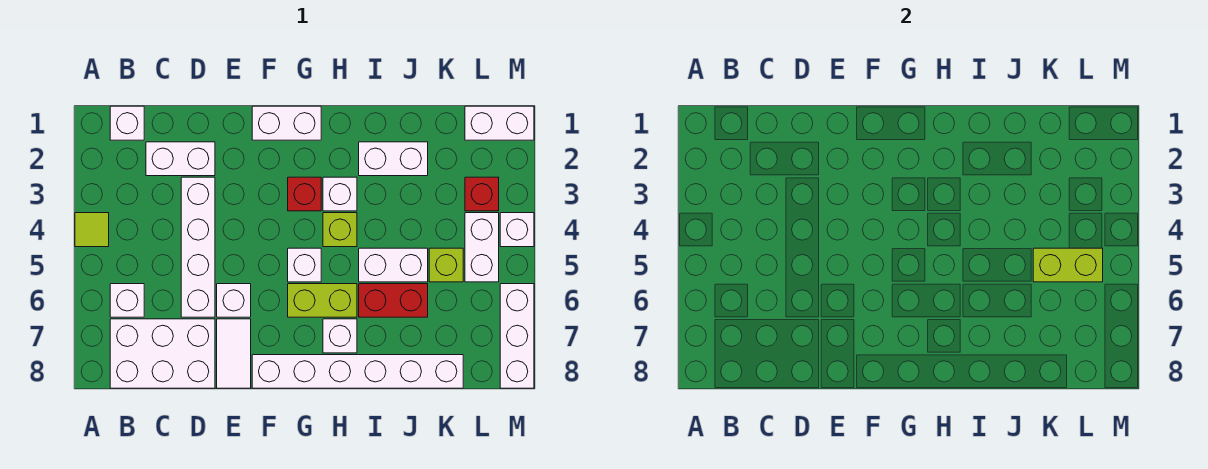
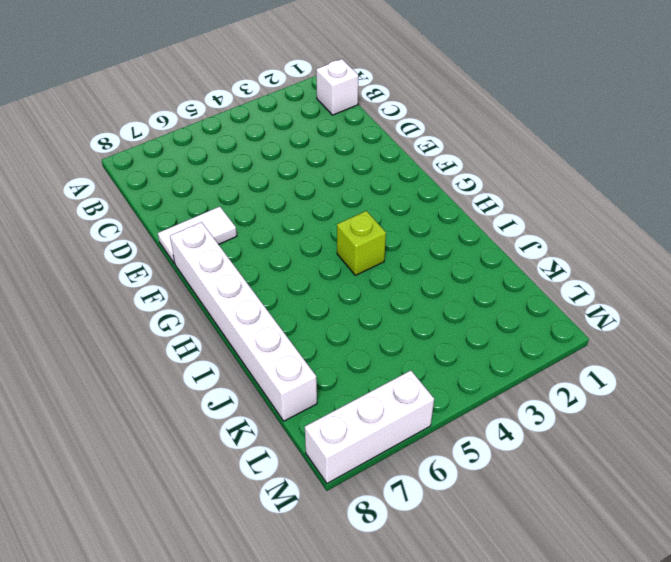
none -> lime 1x1 tile [75,213,109,247]
none -> white 1x1 brick [110,284,144,317]
none -> white 2x3 brick [110,319,215,388]

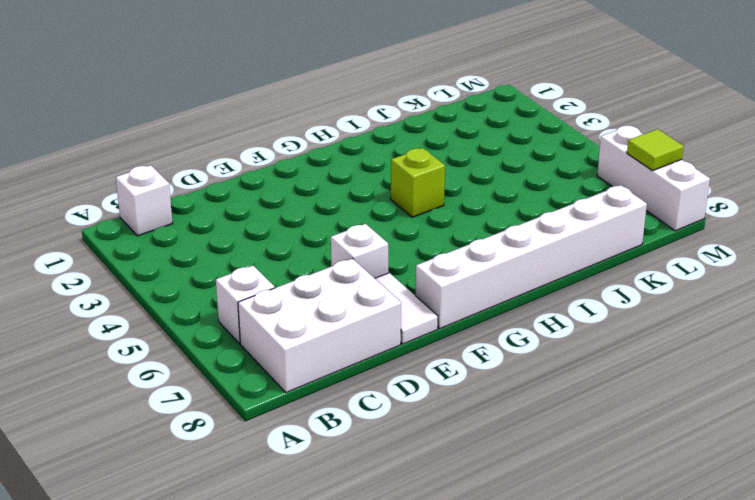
lime 1x1 tile [627,129,684,171] -> lime 1x1 tile moved to [75,213,109,247]
none -> white 1x2 brick [146,142,215,176]
none -> white 1x4 brick [181,177,215,317]
none -> white 1x2 brick [252,106,321,140]

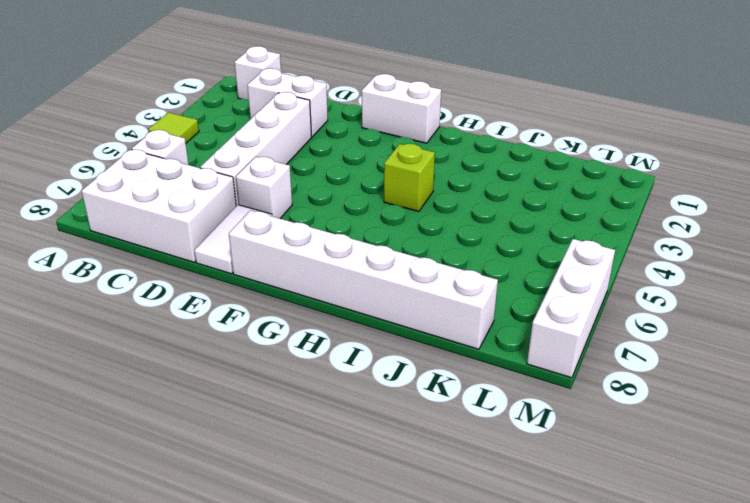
none -> red 1x1 brick [288,177,321,211]
none -> white 1x1 brick [288,248,321,282]
none -> lime 1x2 brick [288,284,357,317]

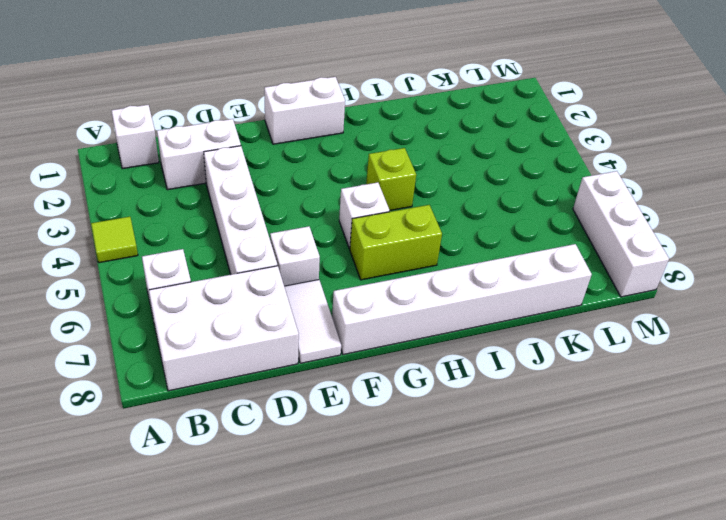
none -> red 1x1 brick [288,177,321,211]
none -> white 1x1 brick [323,177,357,211]
none -> white 1x1 brick [323,319,357,353]

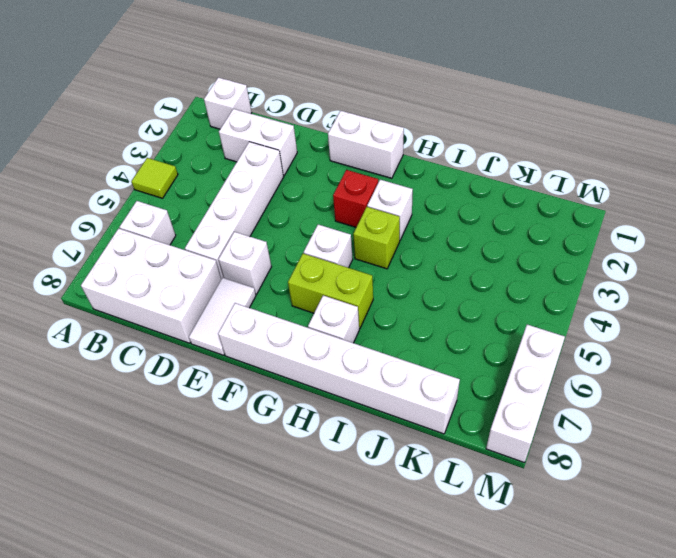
none -> white 1x2 brick [359,142,428,176]
none -> white 1x2 brick [359,248,428,282]
none -> red 1x2 brick [359,284,428,317]

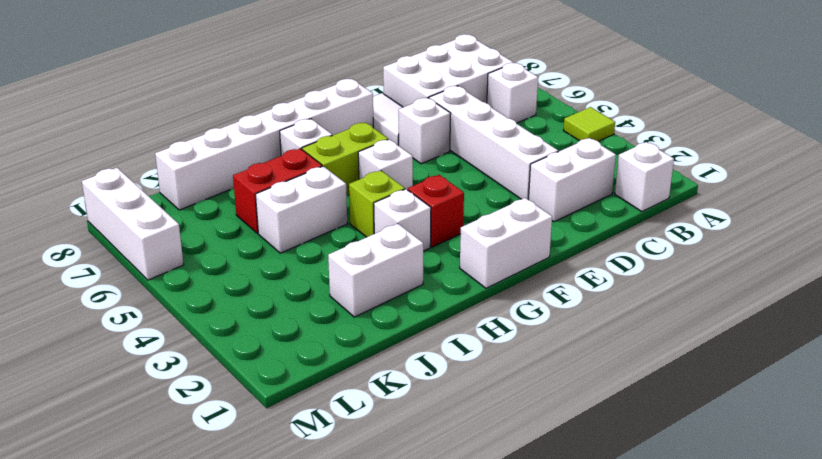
none -> lime 1x1 brick [429,248,463,282]
none -> white 1x2 brick [465,106,534,140]
none -> red 1x1 brick [465,177,499,211]

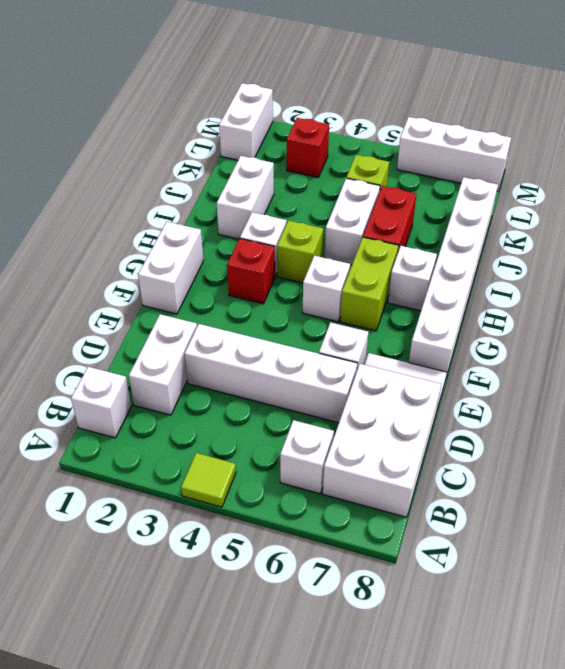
none -> white 1x2 brick [465,213,499,282]
none -> white 1x1 brick [500,213,534,247]
none -> lime 1x2 brick [1033,248,1103,282]

